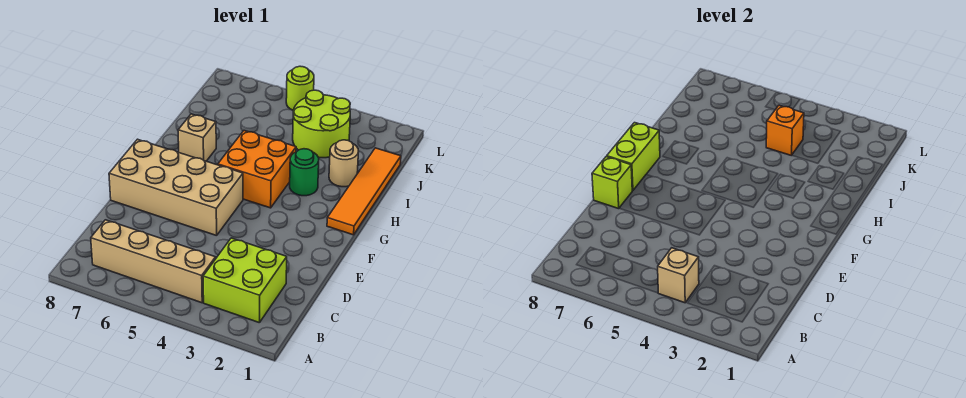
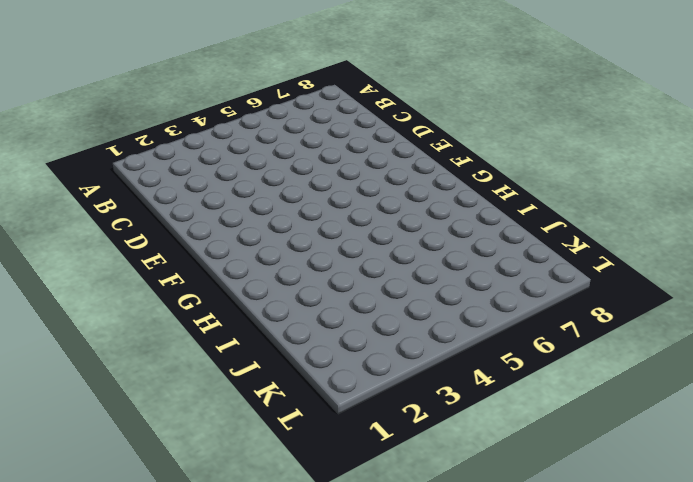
none -> lime 2x2 brick [203,238,287,323]
none -> tan 1x4 brick [91,220,216,303]
none -> tan 2x4 brick [109,139,243,236]

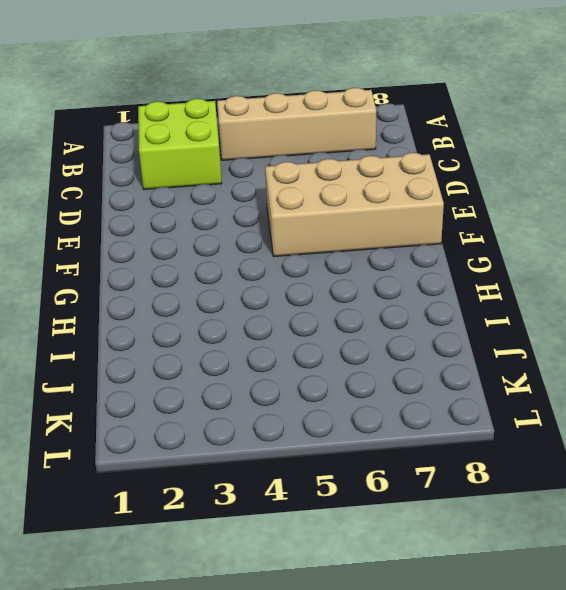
none -> orange 1x4 tile [327,148,401,235]
none -> orange 2x2 brick [218,131,296,208]
none -> green 1x1 round brick [290,149,319,196]

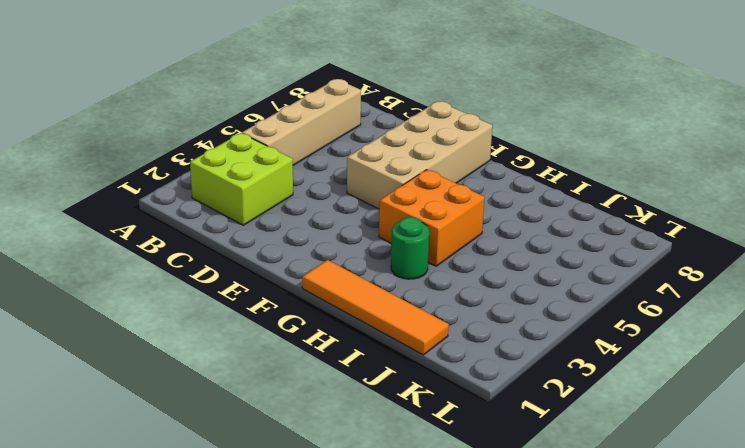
none -> tan 1x1 brick [178,114,216,161]
none -> tan 1x1 round brick [329,140,358,187]
none -> lime 2x2 round brick [293,90,350,158]

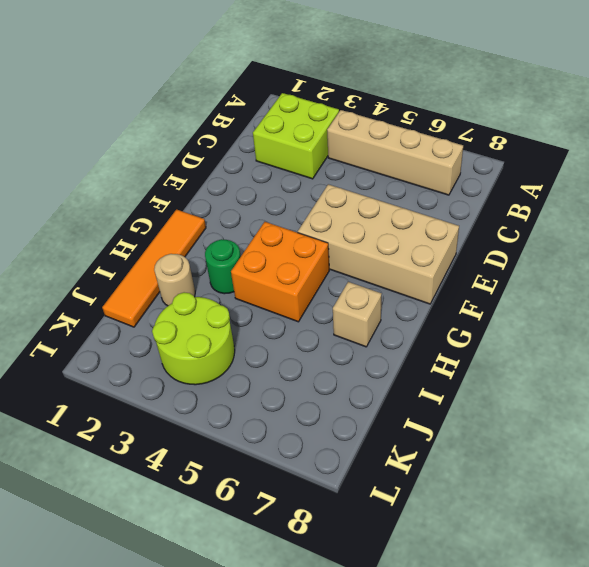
none -> lime 1x1 round brick [286,66,314,110]
none -> tan 1x1 brick [658,248,699,303]
none -> lime 1x1 brick [592,157,632,209]

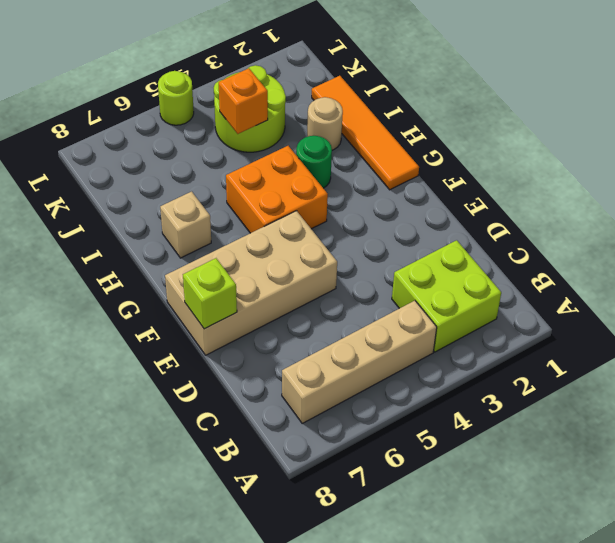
none -> tan 1x1 brick [658,248,699,303]
none -> lime 1x2 brick [607,123,660,191]

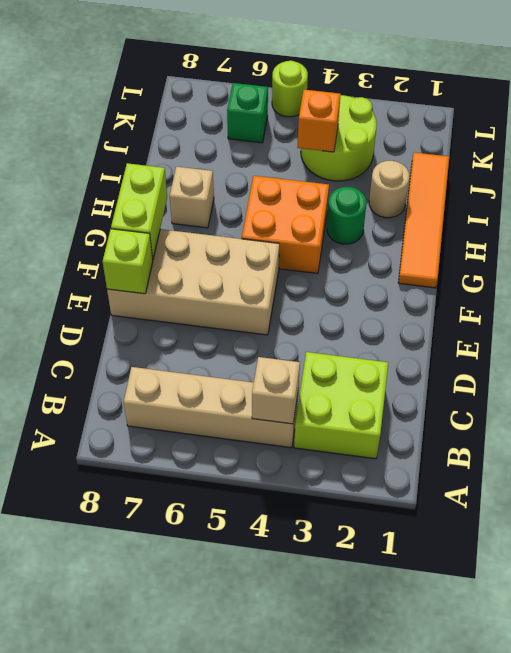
green 1x1 brick [227,83,268,143] -> none

